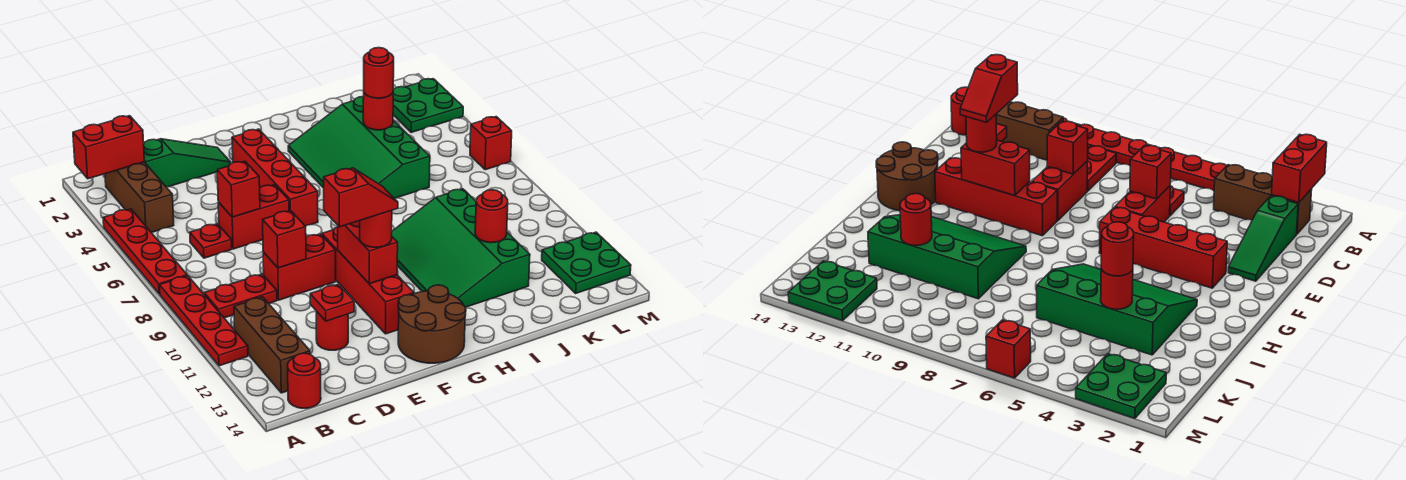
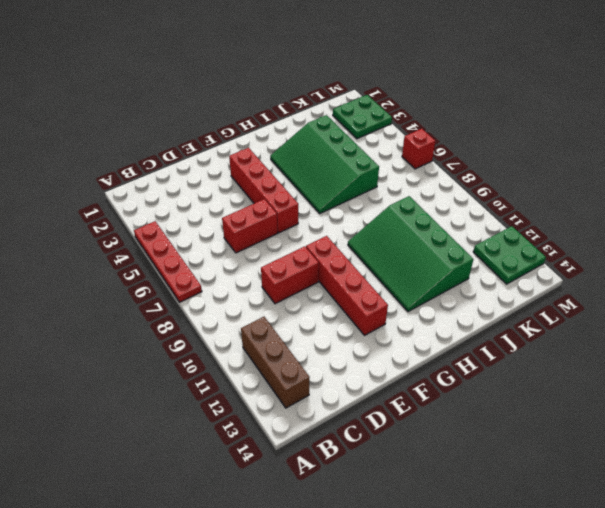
none -> red 1x4 plate [160,276,248,366]
none -> brown 1x3 brick [105,162,174,233]
none -> red 1x2 plate [204,274,277,318]

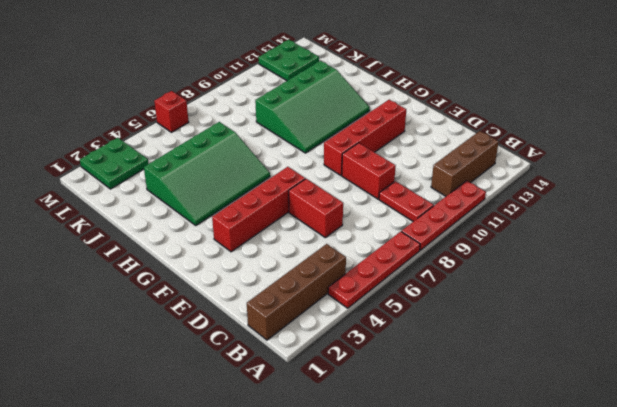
brown 1x4 brick [247,244,346,340] -> brown 1x3 brick [105,162,174,233]
none -> red 1x1 round brick [288,353,321,408]
none -> green 1x3 slope [144,139,231,187]
none -> red 1x1 plate [190,224,232,258]

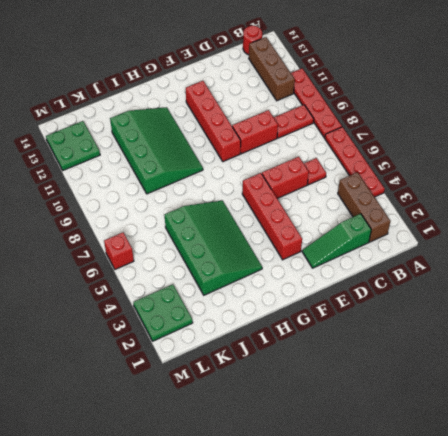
none -> red 1x1 round brick [316,311,348,350]
none -> brown 2x2 round brick [398,285,466,363]
none -> red 1x2 brick [73,116,144,179]

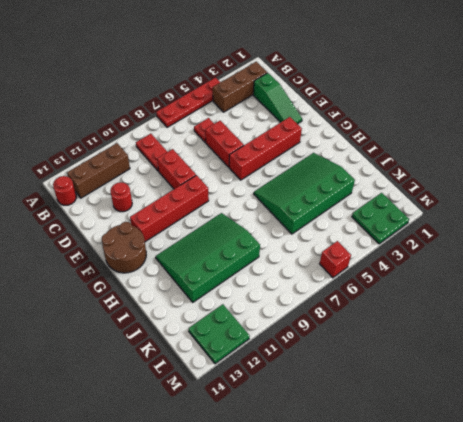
none -> red 1x4 plate [160,276,248,366]
none -> red 1x2 brick [73,116,144,179]
none -> red 1x1 brick [217,161,260,217]

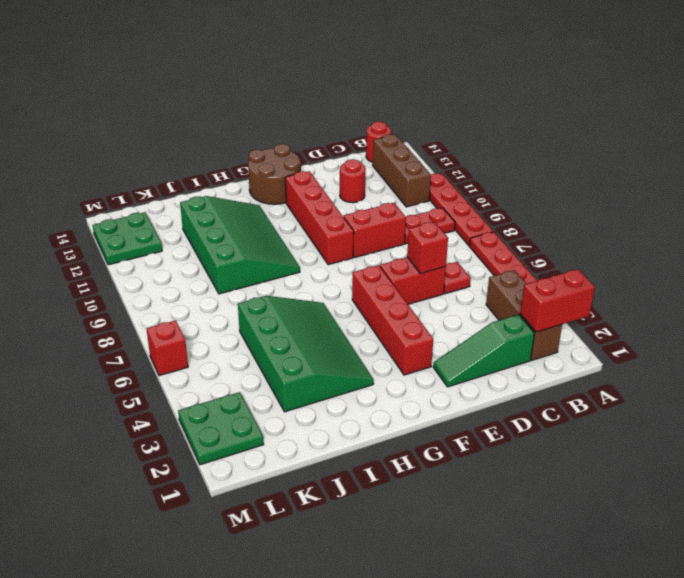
none -> red 1x1 brick [263,211,306,268]
none -> red 1x1 plate [310,284,354,321]
none -> red 1x2 brick [338,221,398,284]

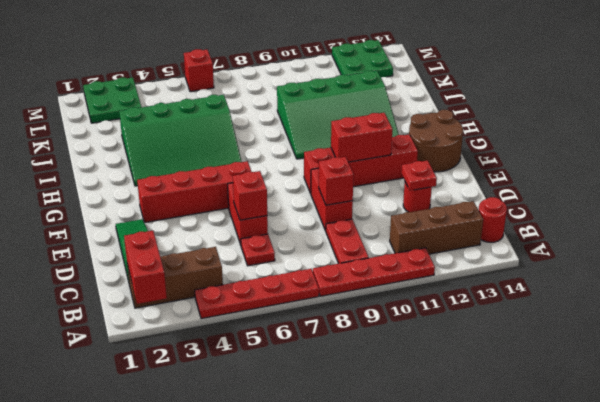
none -> red 1x1 round brick [363,93,393,130]
none -> red 1x1 round brick [475,190,508,243]
none -> red 1x1 round brick [360,211,392,247]

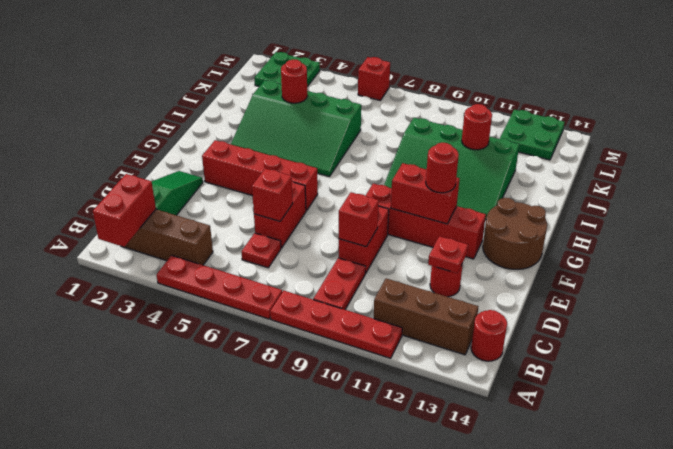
none -> red 1x1 round brick [364,48,394,98]
none -> red 1x2 slope [324,168,398,227]

